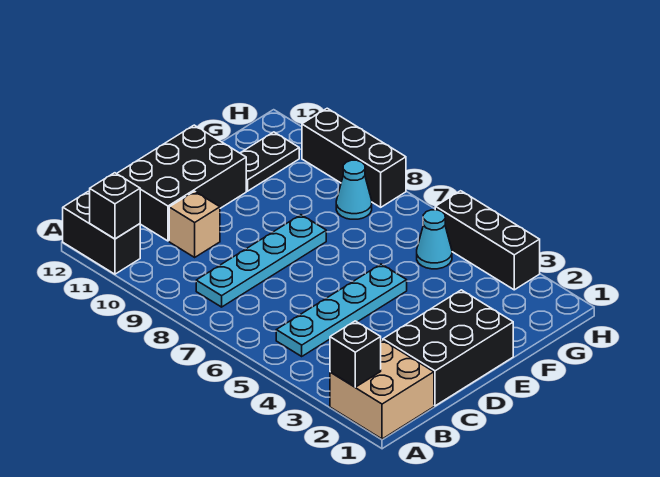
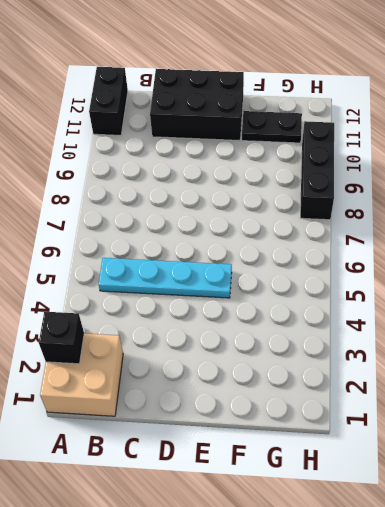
none -> cyan 1x4 plate [196,215,326,307]
none -> black 2x3 brick [383,290,513,406]
none -> tan 1x1 brick [169,191,220,257]

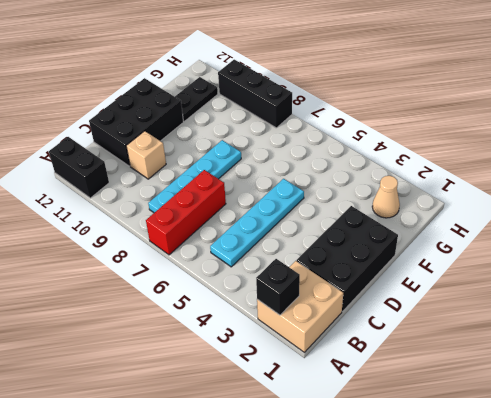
red 1x3 brick [146,170,226,255] -> none
tan 1x1 cone [372,176,400,218] -> none
none -> cyan 1x1 cone [417,210,452,269]
none -> cyan 1x1 cone [336,160,372,219]
none -> black 1x3 brick [435,191,540,290]

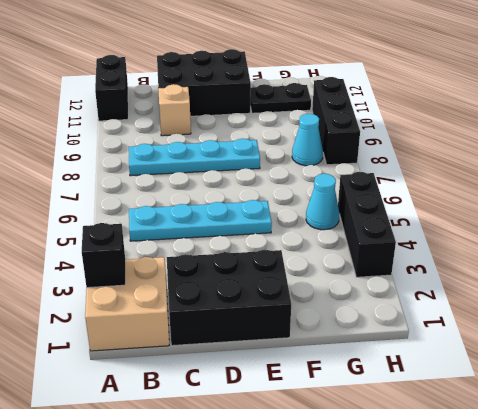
none -> black 1x1 brick [90,173,140,239]

